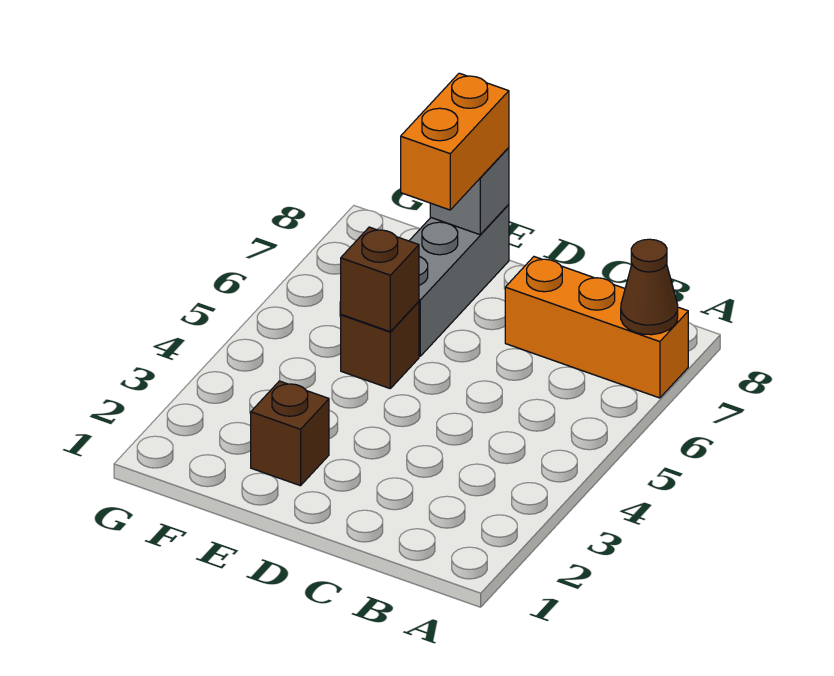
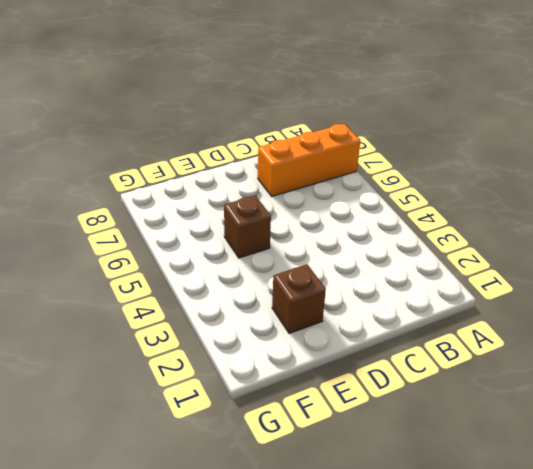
none -> grey 1x3 brick [409,205,509,356]
none -> brown 1x1 cone [621,239,678,335]

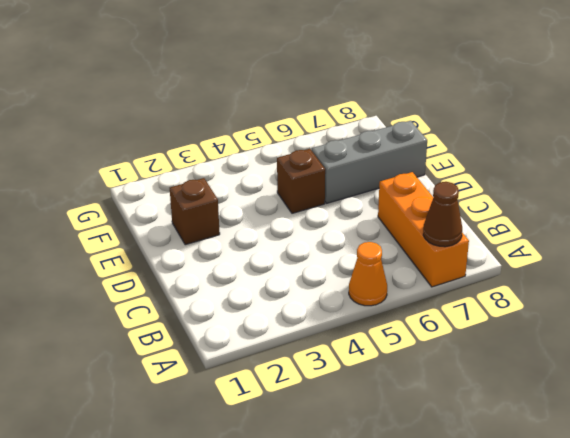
orange 1x1 cone [349,242,387,306] -> none
none -> brown 1x1 brick [341,227,419,331]
none -> grey 1x1 brick [430,148,509,235]

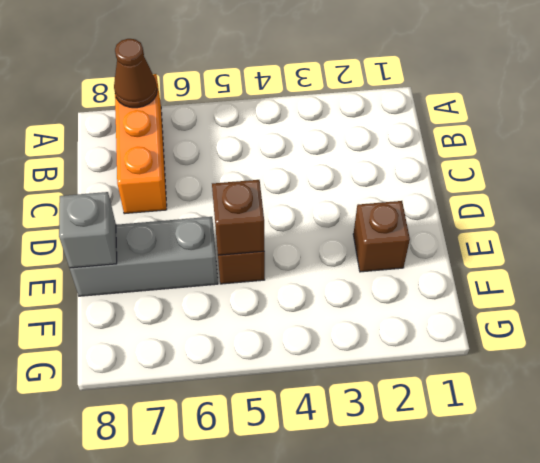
none -> orange 1x2 brick [401,73,509,210]

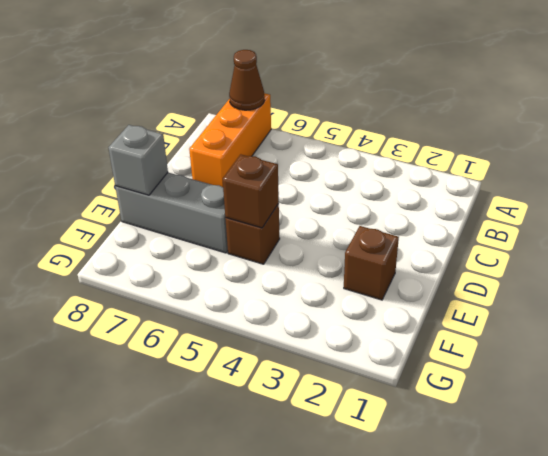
none -> orange 1x2 brick [401,73,509,210]

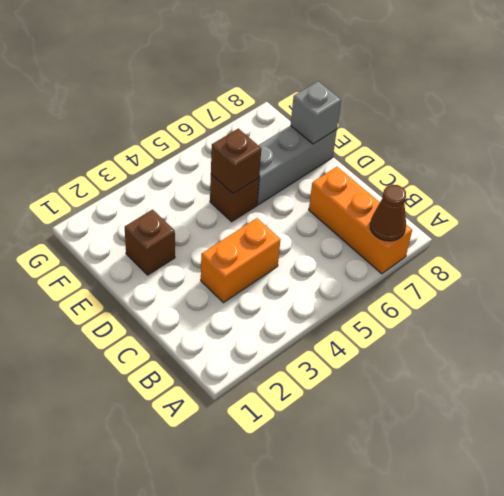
orange 1x2 brick [201,218,281,303] -> orange 1x2 brick moved to [401,73,509,210]

